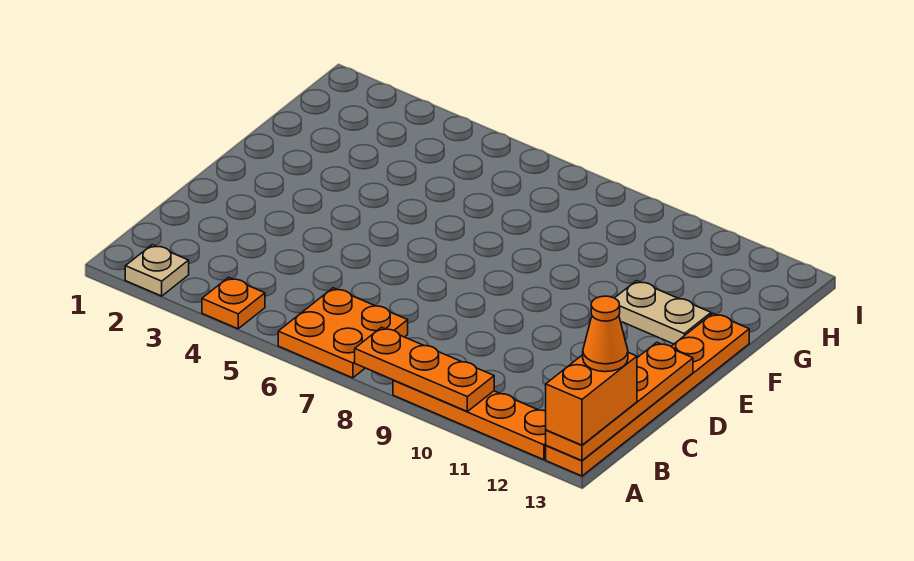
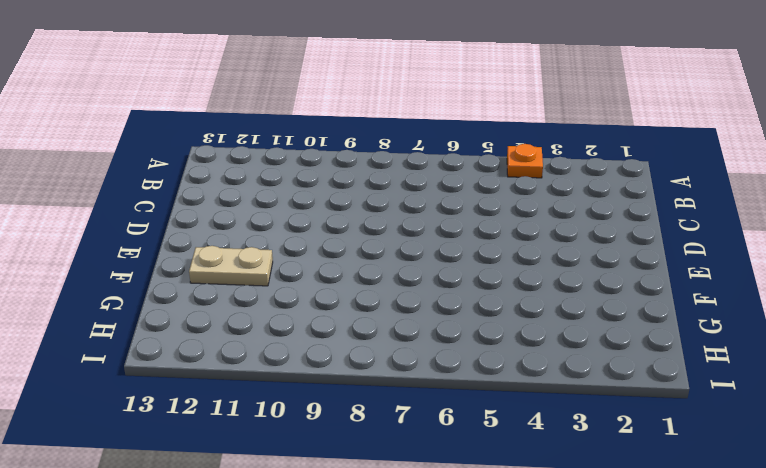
none -> tan 1x1 plate [125,245,189,296]
none -> orange 2x2 plate [278,288,408,378]

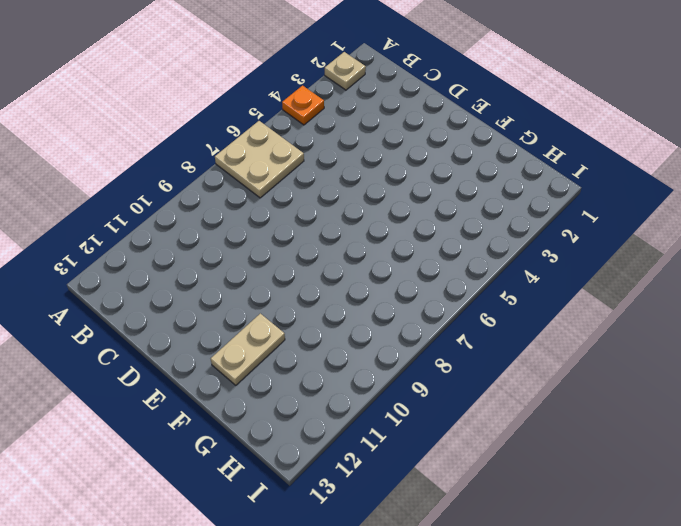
tan 2x2 plate [215,121,304,198] -> orange 2x2 plate [278,288,408,378]
none -> orange 1x4 plate [393,380,546,460]
none -> orange 1x6 plate [546,313,749,476]

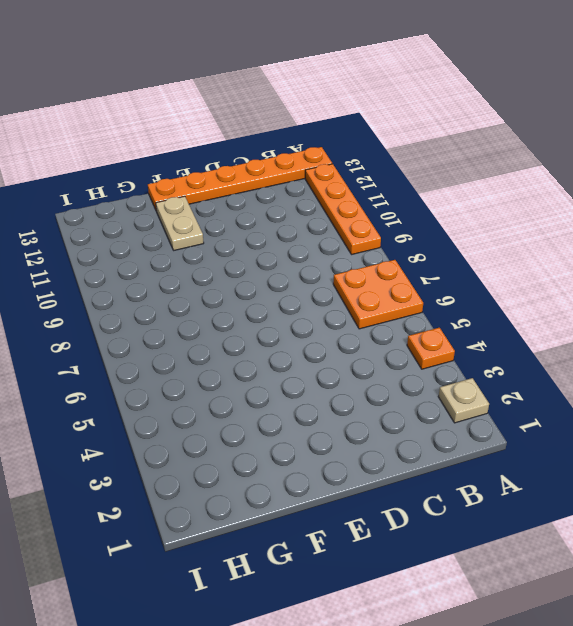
none -> orange 1x3 plate [355,327,494,411]
none -> orange 1x4 plate [546,343,693,461]

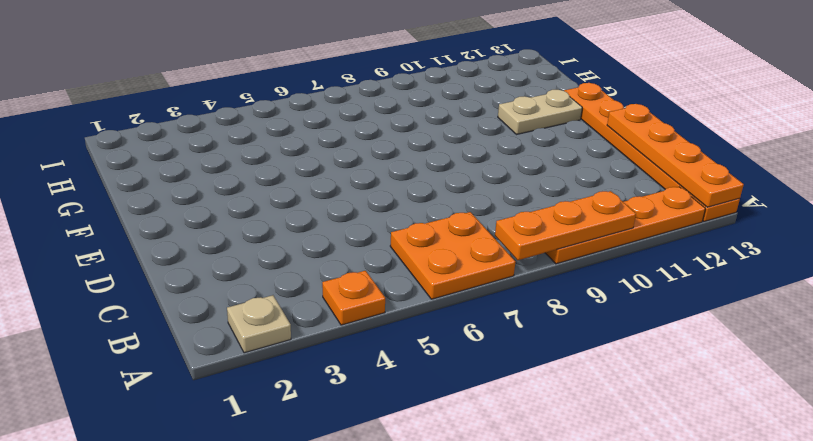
none -> orange 1x2 brick [546,353,637,445]
none -> orange 1x1 cone [583,296,628,372]

